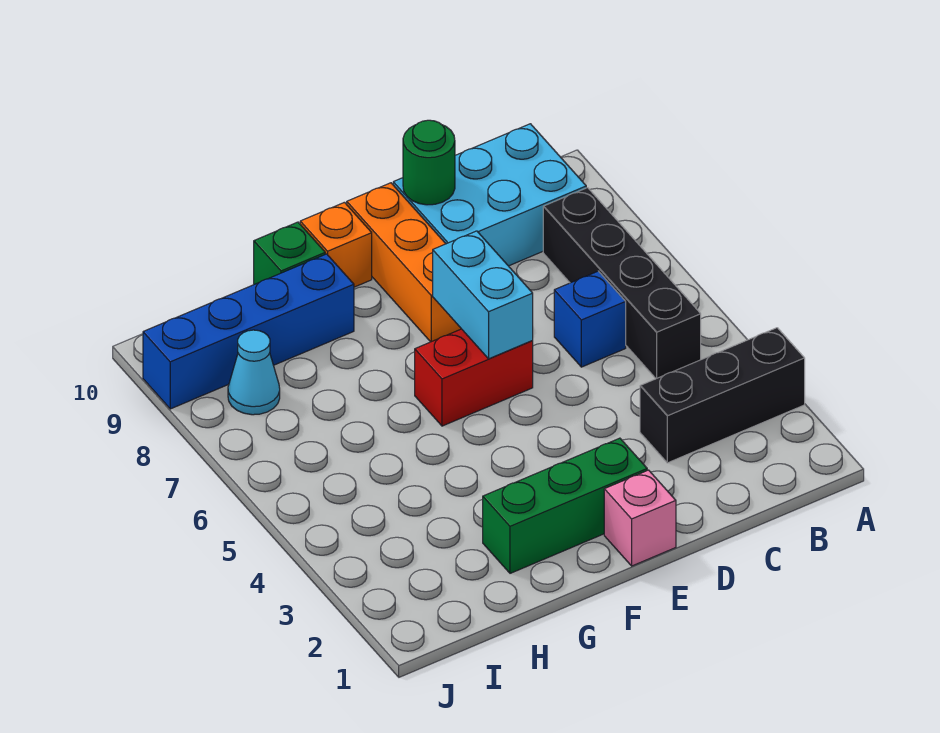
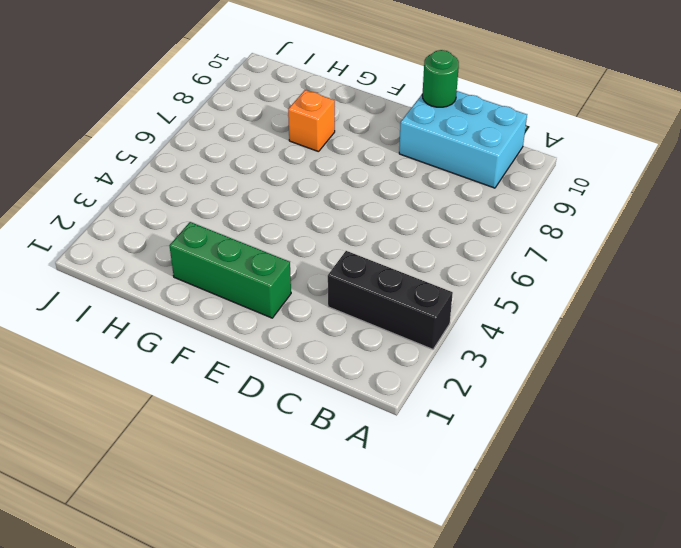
orange 1x1 brick [288,90,335,152] -> orange 1x1 brick moved to [300,202,372,287]
none -> black 1x4 brick [543,188,701,379]
none -> blue 1x1 brick [554,271,626,367]
none -> pink 1x1 brick [604,470,676,566]

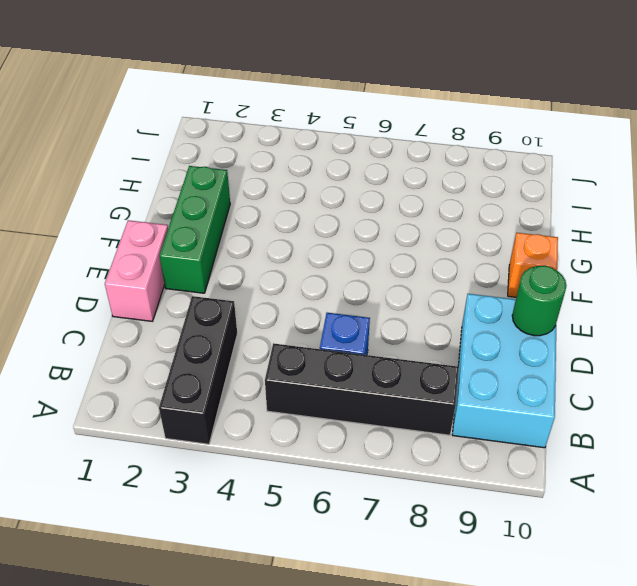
pink 1x2 brick [105,220,168,321] -> pink 1x1 brick [604,470,676,566]
none -> red 1x2 brick [415,329,533,426]
none -> orange 1x3 brick [347,183,461,342]
none -> blue 1x4 brick [143,254,354,409]

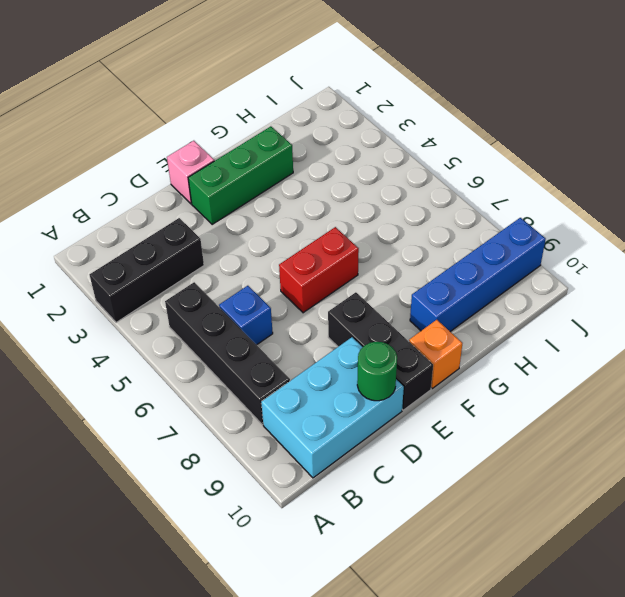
black 1x3 brick [328,292,433,410] -> orange 1x3 brick [347,183,461,342]
none -> green 1x1 brick [254,222,325,284]
none -> cyan 1x1 cone [228,330,280,415]
none -> cyan 1x2 brick [433,231,533,359]

